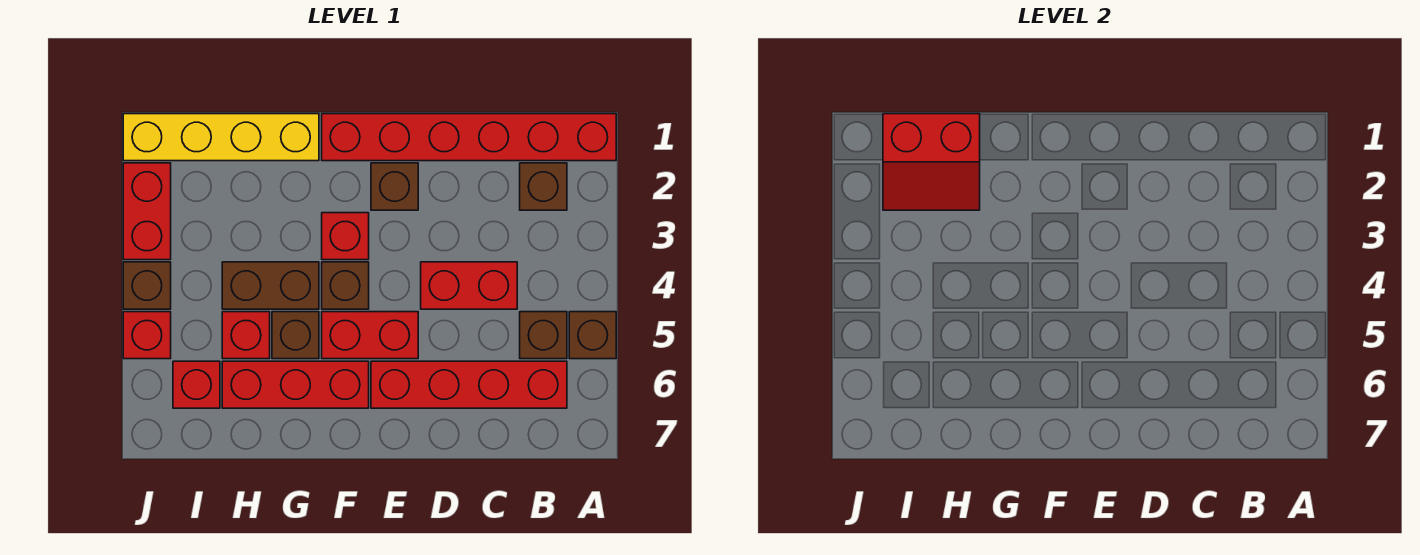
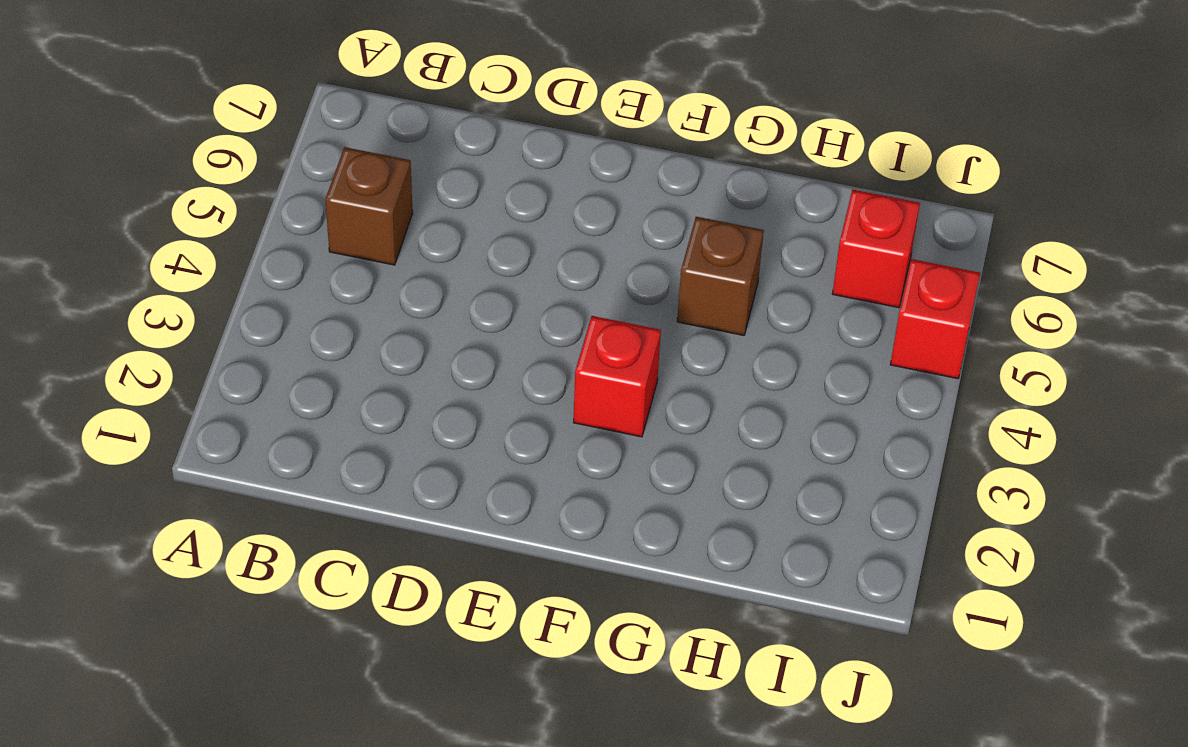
none -> red 1x6 brick [322,114,616,161]
none -> brown 1x1 brick [569,312,616,359]
none -> brown 1x1 brick [520,163,567,210]

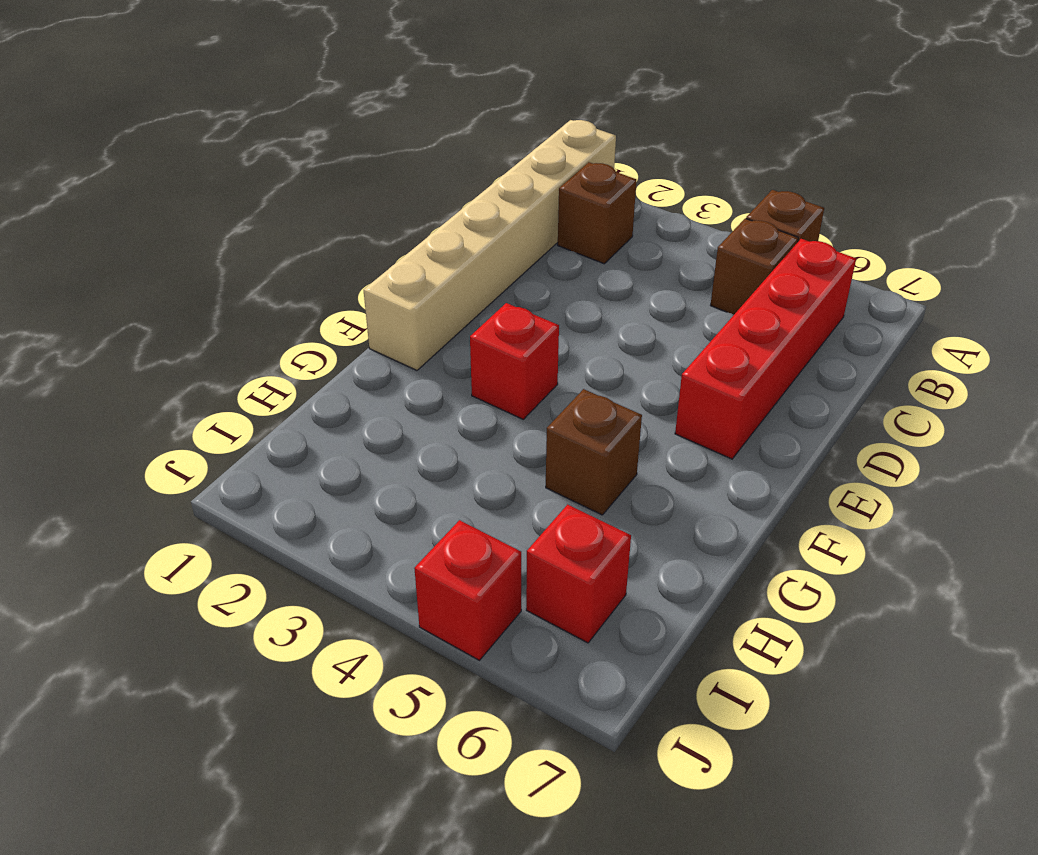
tan 1x6 brick [364,120,616,370] -> red 1x6 brick [322,114,616,161]
none -> red 1x2 brick [421,262,517,309]
none -> brown 1x1 brick [371,163,418,210]
none -> red 1x2 brick [322,312,418,359]

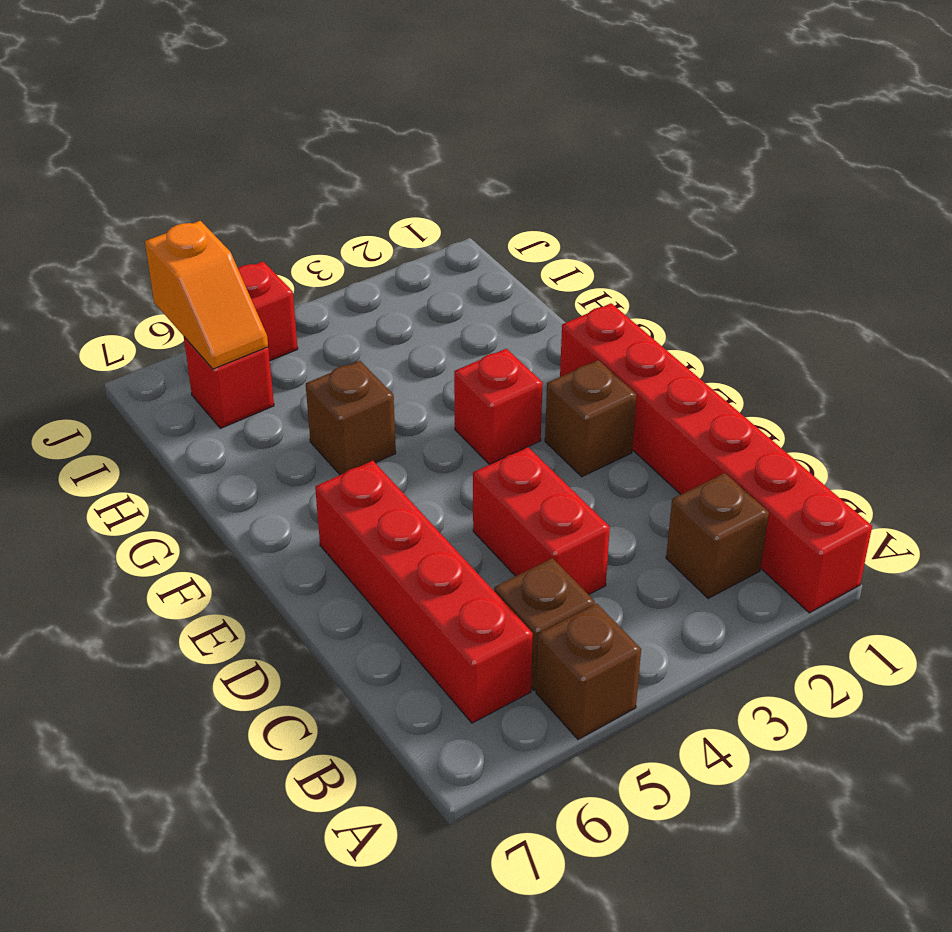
orange 1x2 slope [145,221,268,369] -> none
none -> red 1x2 brick [322,312,418,359]
none -> brown 1x1 brick [322,262,369,309]
none -> red 1x3 brick [222,361,369,408]

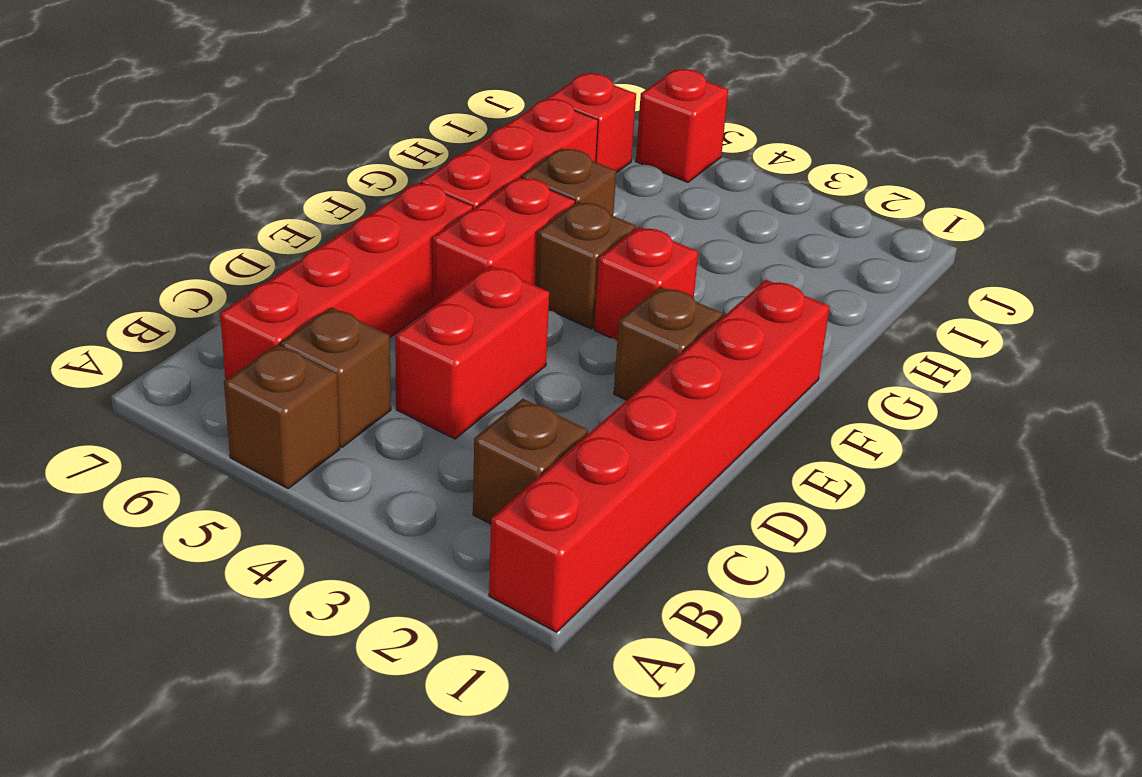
none -> yellow 1x4 brick [123,114,319,161]
none -> brown 1x2 brick [222,262,319,309]
none -> red 1x1 brick [222,312,270,359]

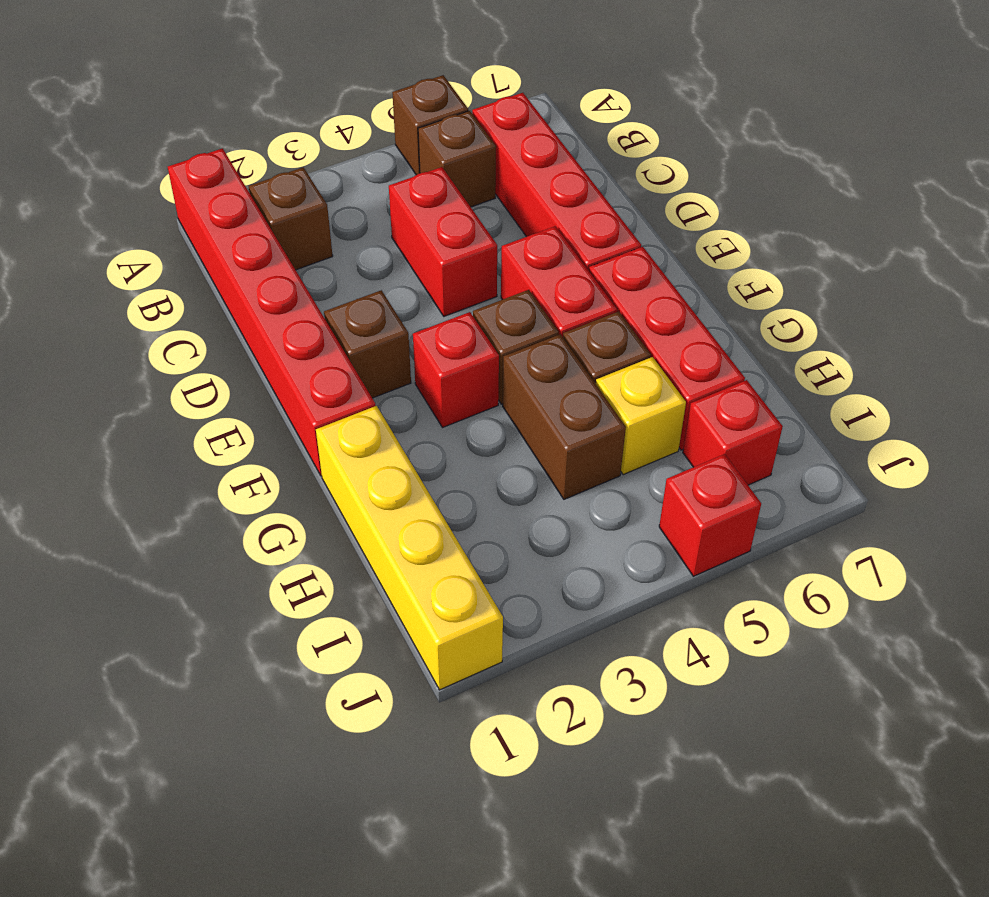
yellow 1x1 brick [596,357,686,475] -> red 1x1 brick [222,312,270,359]
none -> red 1x2 brick [123,163,171,260]
none -> brown 1x1 brick [123,262,171,309]
none -> red 2x2 slope [883,114,980,210]

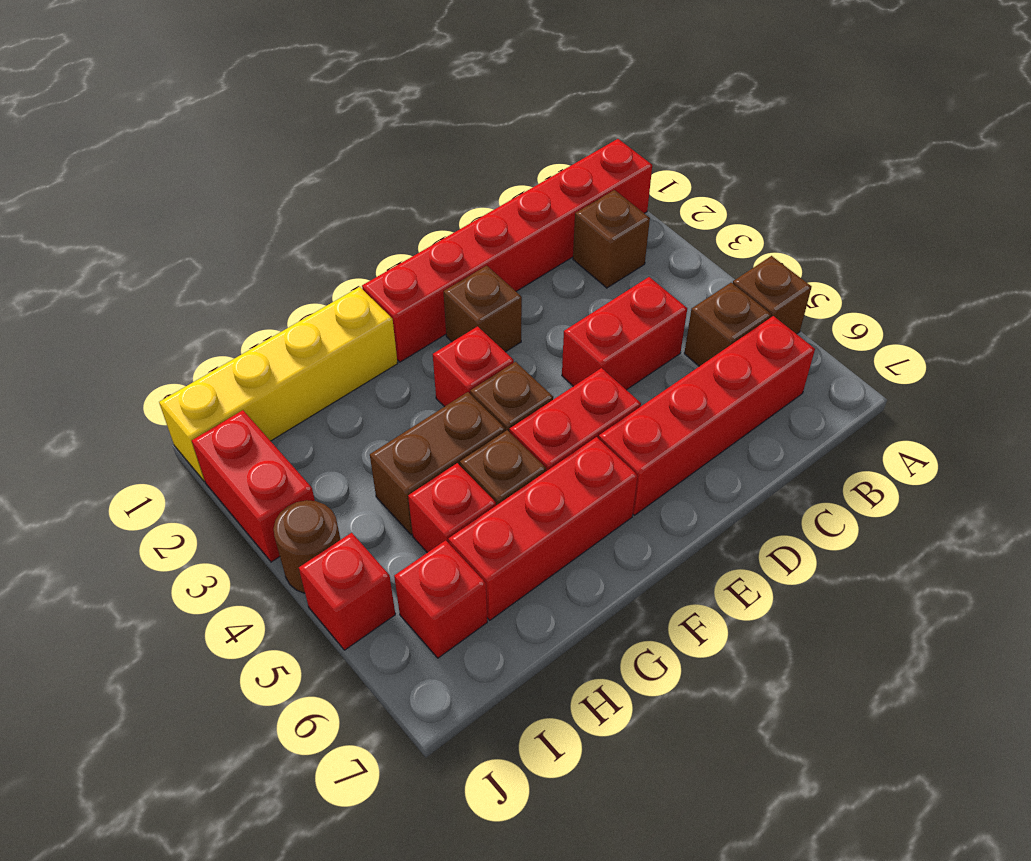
brown 1x1 round brick [274,500,340,593] -> brown 1x1 brick [123,262,171,309]
none -> red 2x2 slope [883,114,980,210]

